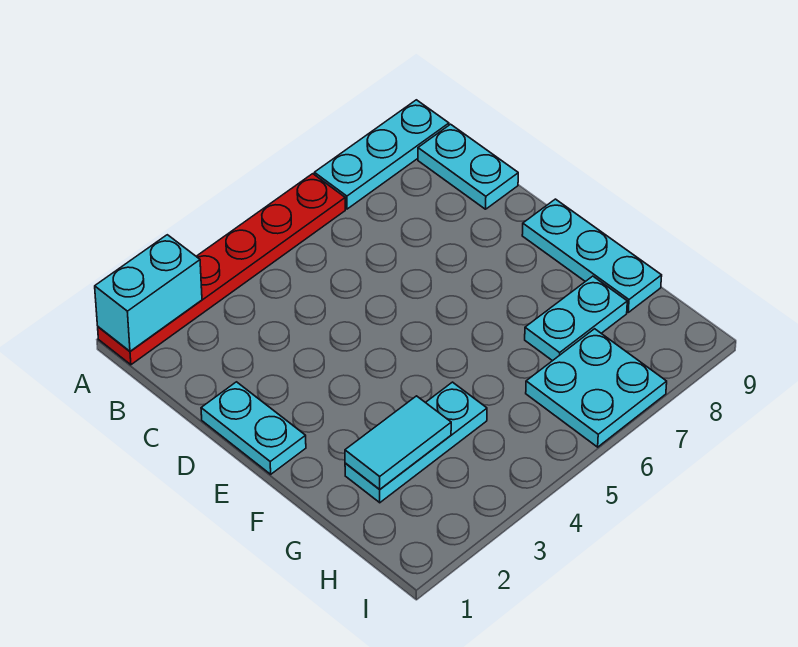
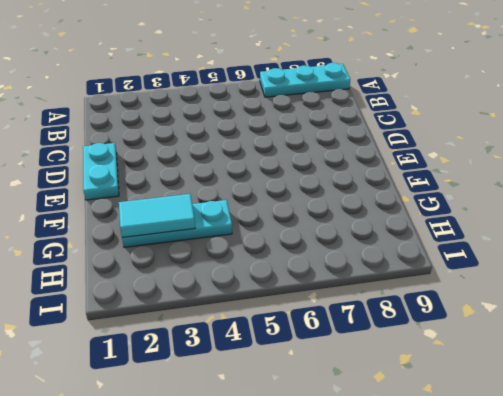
none -> red 1x6 plate [98,174,345,365]
none -> cyan 1x2 plate [418,124,518,209]

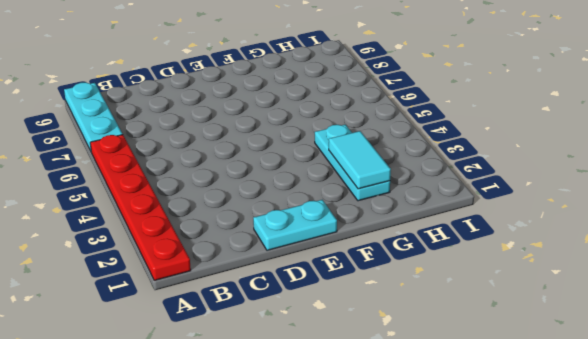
none -> cyan 1x2 plate [418,124,518,209]
none -> cyan 1x3 plate [522,199,662,312]

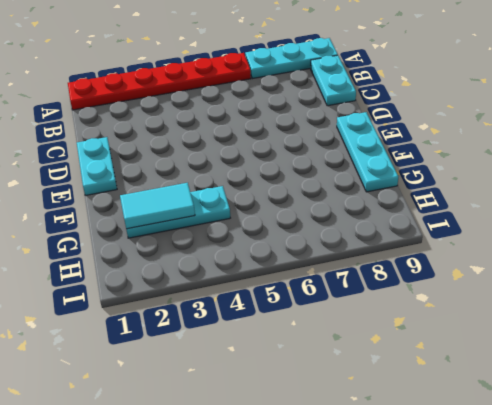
none -> cyan 1x2 plate [525,276,627,361]
none -> cyan 2x2 plate [526,329,667,447]

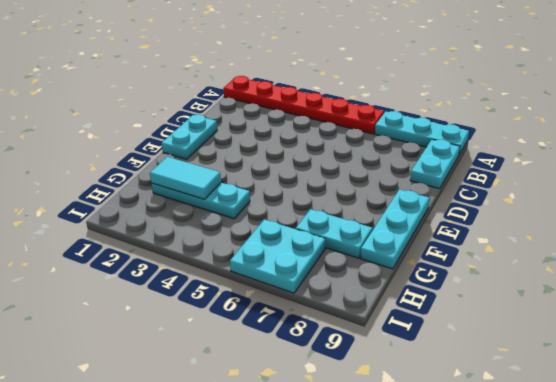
none -> cyan 1x2 brick [95,235,202,351]

